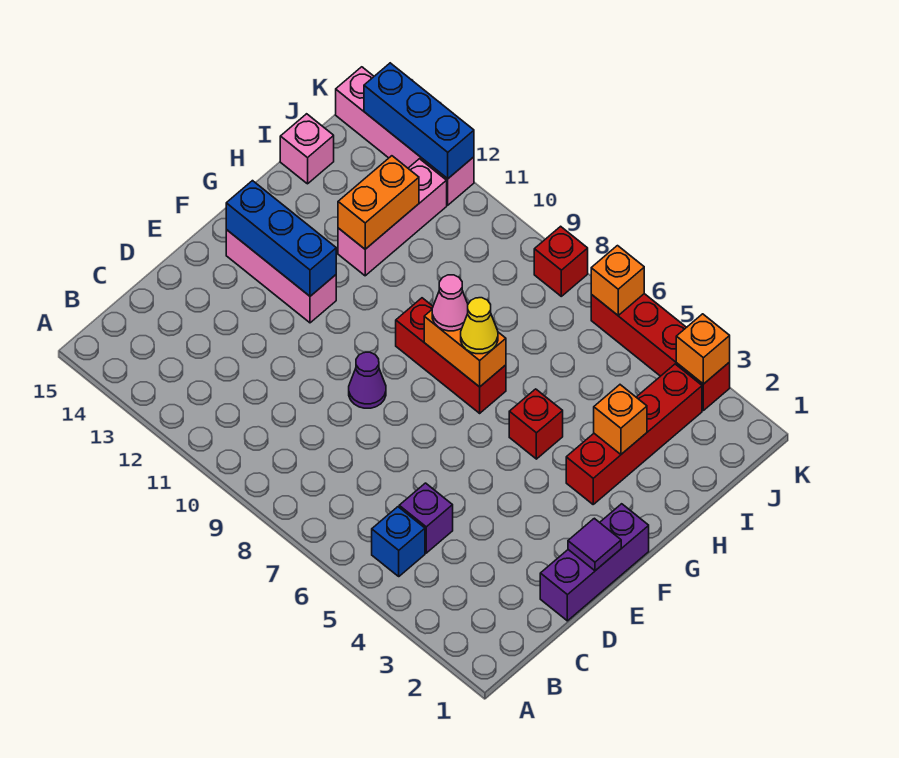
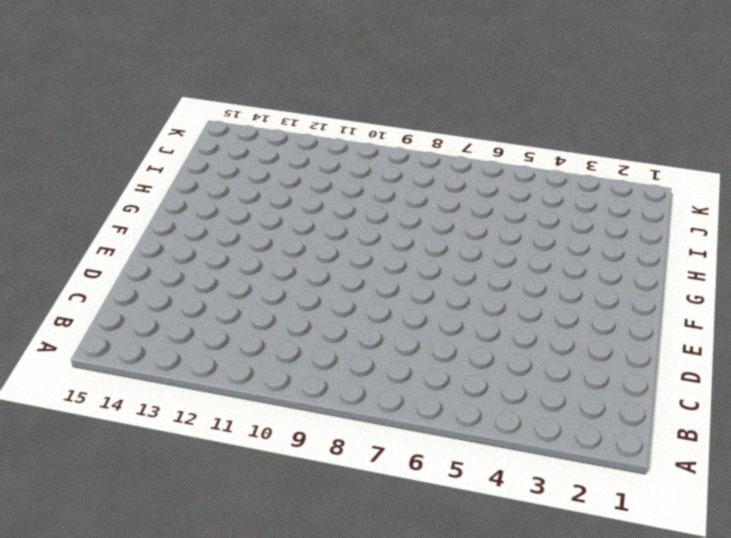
none -> blue 1x1 brick [372,507,425,576]
none -> purple 1x1 brick [399,483,453,553]
none -> purple 1x3 brick [540,504,649,621]

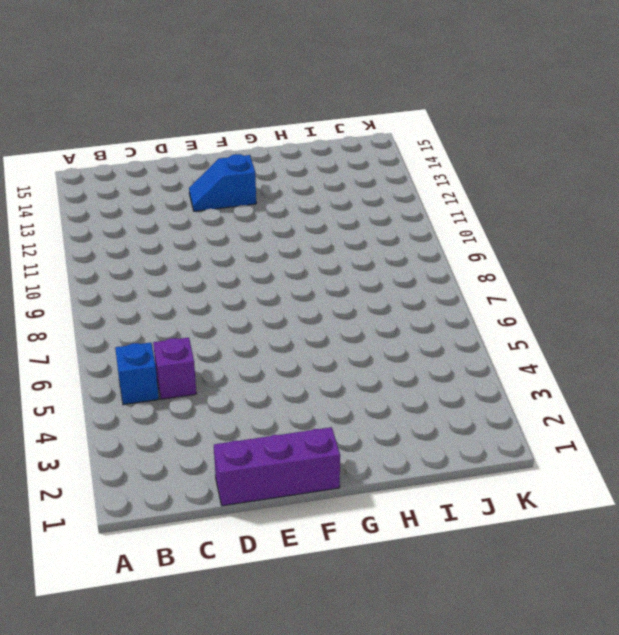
blue 1x2 slope [189,154,256,211] -> pink 1x3 brick [226,230,336,323]
none -> purple 1x1 cone [349,352,386,408]
none -> red 1x4 brick [566,364,702,504]
none -> red 1x1 brick [509,389,563,459]

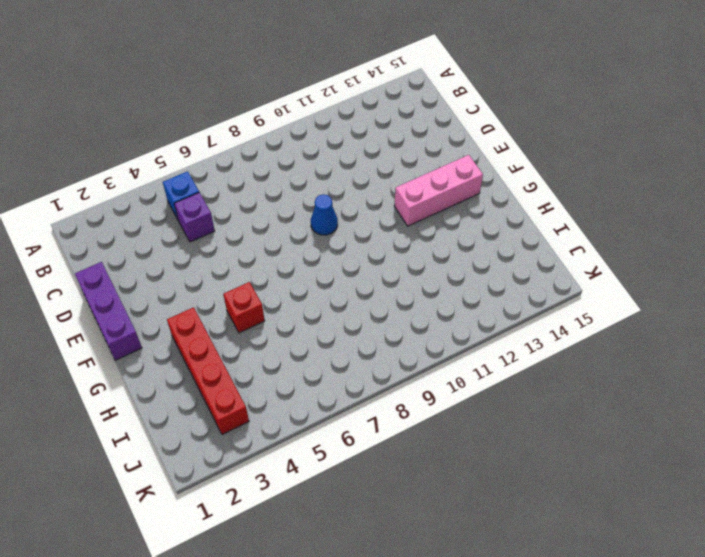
blue 1x1 cone [311,194,338,235] -> purple 1x1 cone [349,352,386,408]
none -> red 1x3 brick [396,298,506,413]
none -> pink 1x3 brick [338,159,447,276]
none -> pink 1x1 brick [280,114,334,184]

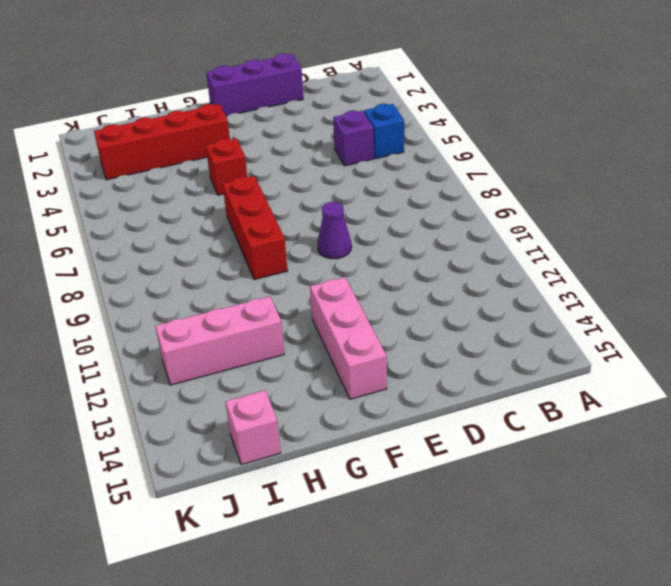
none -> red 1x4 brick [591,294,730,410]
none -> red 1x1 brick [534,226,588,296]
none -> pink 1x4 brick [336,67,474,205]

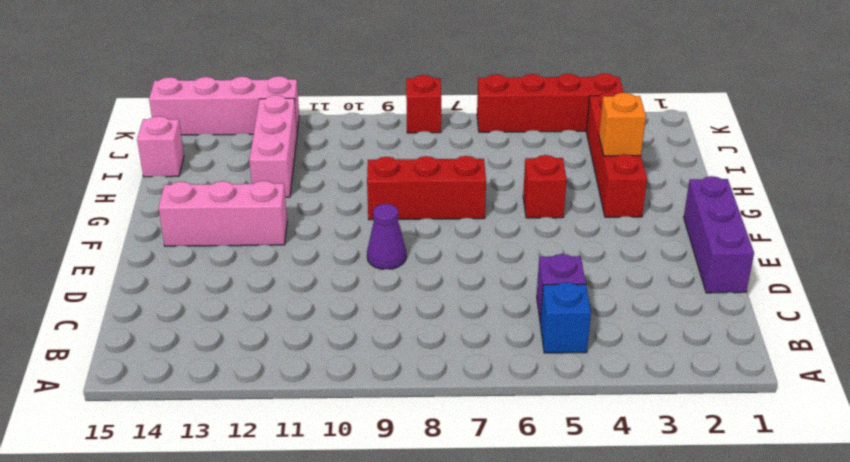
none -> purple 1x1 tile [568,518,621,571]
none -> blue 1x3 brick [226,181,336,296]
none -> orange 1x2 brick [424,310,506,387]

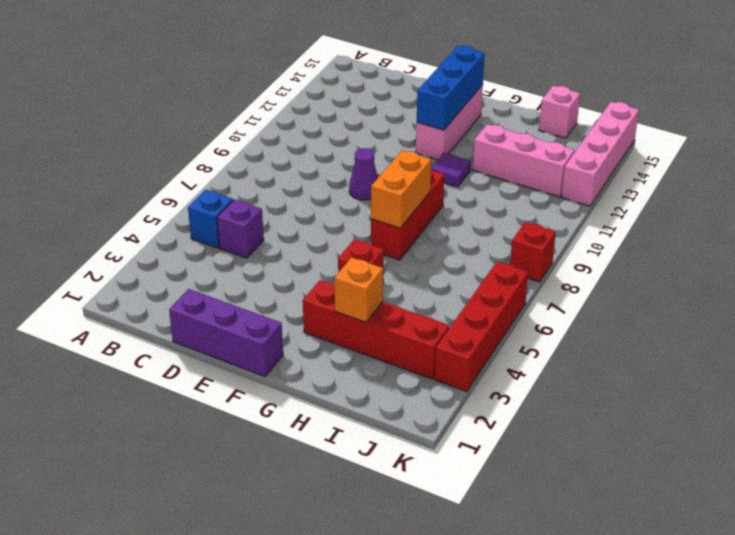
purple 1x1 tile [431,153,471,187] -> purple 1x1 tile moved to [568,518,621,571]
none -> orange 1x2 brick [338,156,419,249]
none -> orange 1x1 brick [676,314,730,384]
none -> orange 1x1 brick [591,246,644,315]

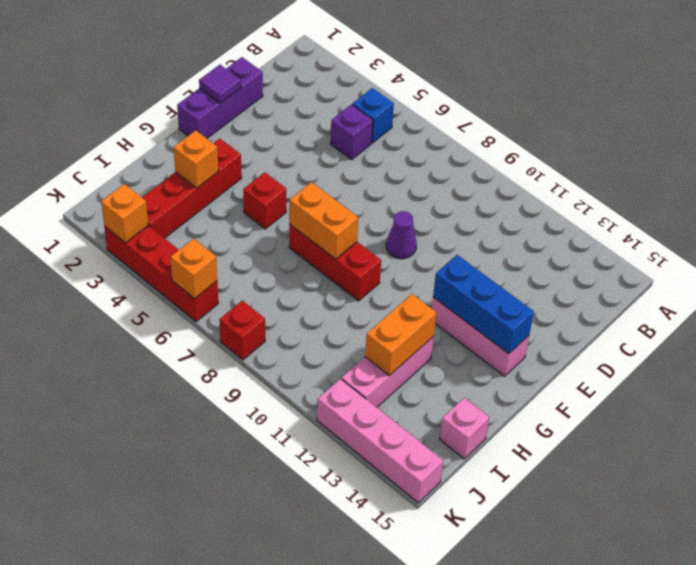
none -> blue 1x3 brick [364,63,474,179]
none -> yellow 1x1 cone [461,298,498,354]
none -> pink 1x1 cone [432,275,468,331]

